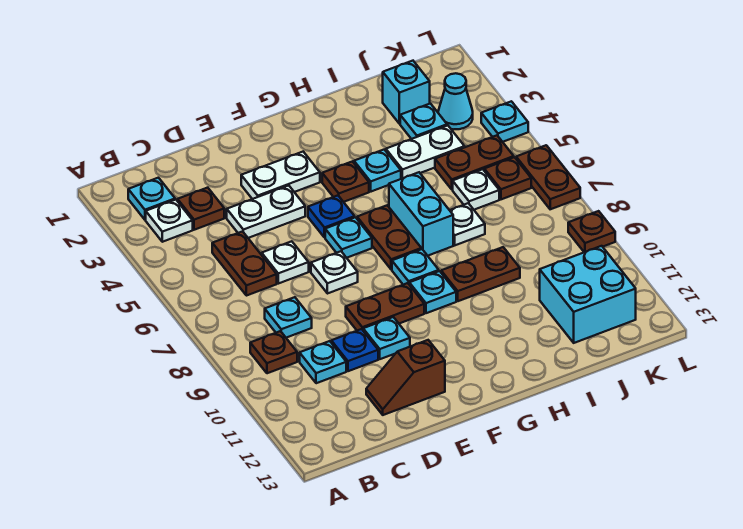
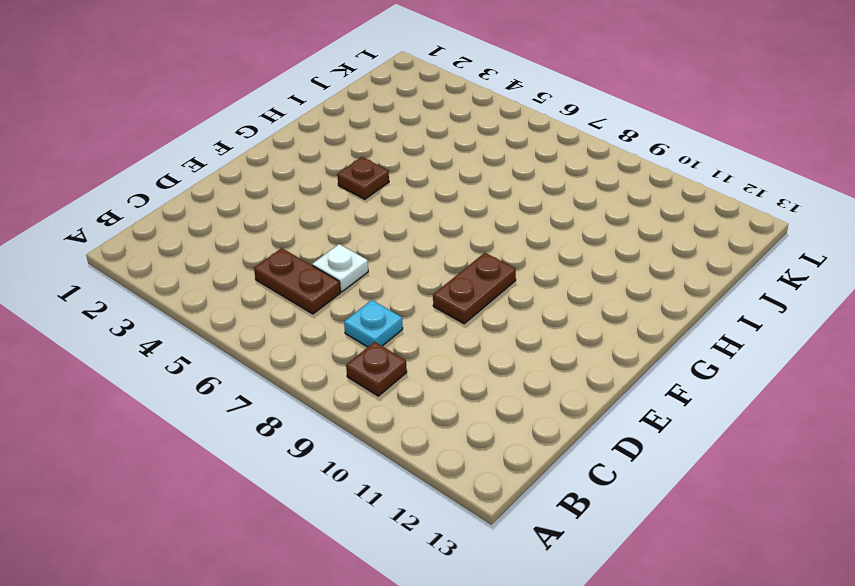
none -> cyan 1x1 plate [128,178,175,220]
none -> white 1x1 plate [146,200,193,242]
none -> brown 1x1 plate [178,188,224,230]
none -> cyan 1x1 plate [300,341,346,383]

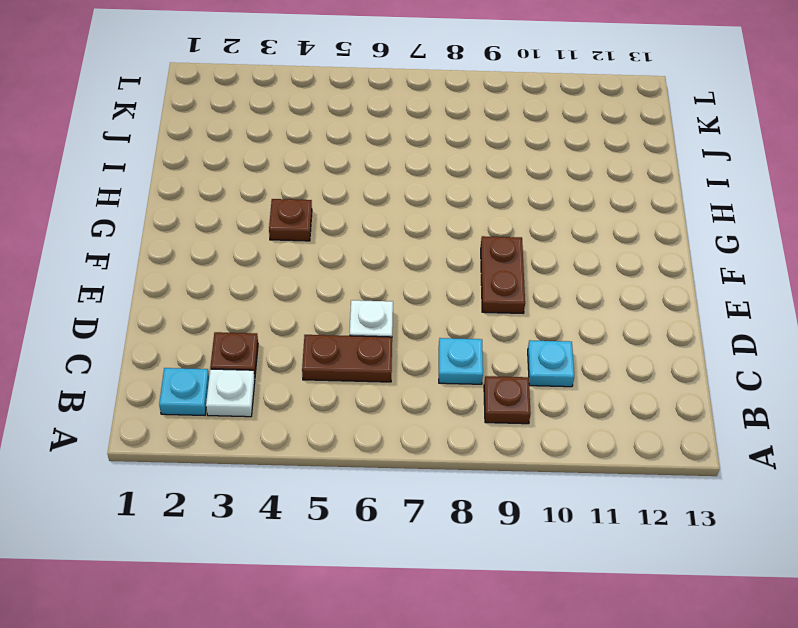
none -> white 1x2 plate [227,186,305,238]
none -> blue 1x1 plate [331,329,378,371]
none -> brown 1x2 slope [366,340,445,415]
none -> white 1x2 plate [241,152,320,199]

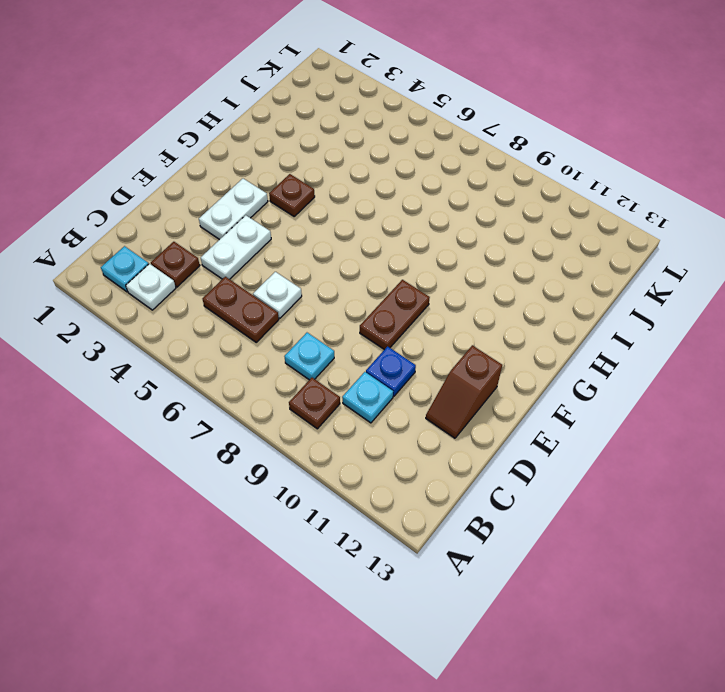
none -> white 1x1 plate [311,251,358,294]
none -> cyan 1x1 plate [363,317,410,359]
none -> blue 1x1 plate [308,196,355,238]
none -> cyan 1x1 plate [325,217,372,258]

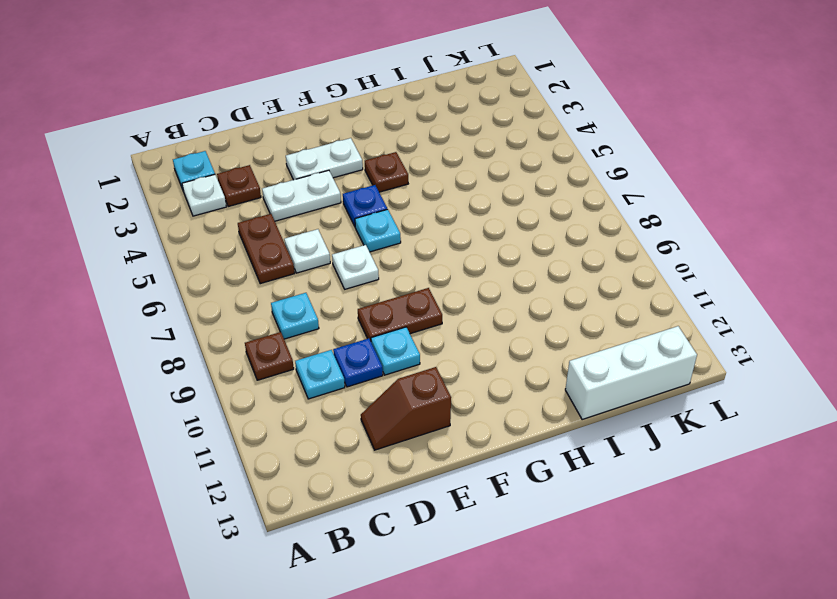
white 1x3 brick [565,326,697,420] -> none
none -> brown 1x2 plate [357,205,421,269]
none -> cyan 1x1 plate [392,249,439,285]
none -> cyan 1x1 plate [409,271,456,313]
none -> cyan 1x1 plate [354,150,401,192]

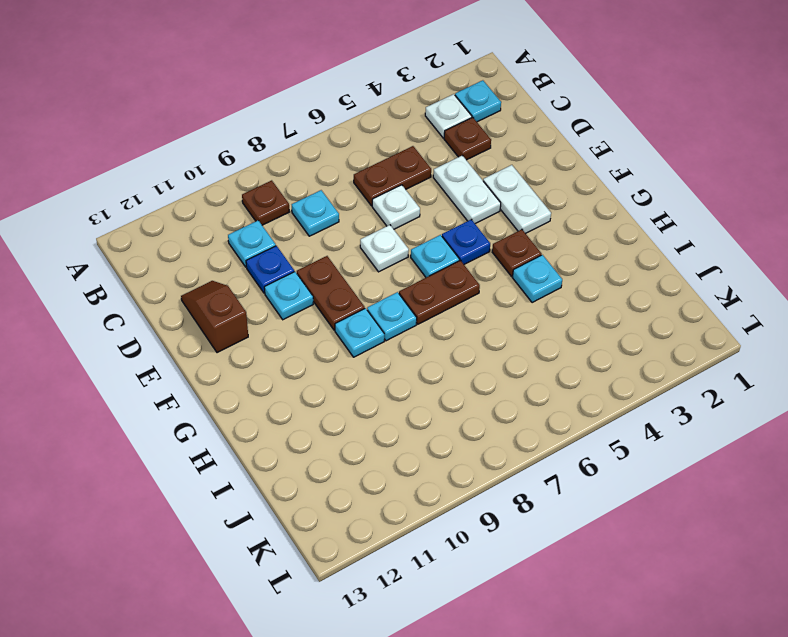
none -> cyan 1x2 brick [389,172,453,256]
none -> brown 1x2 plate [441,247,520,301]
none -> white 1x2 plate [386,125,465,179]
none -> white 1x1 plate [450,203,485,245]

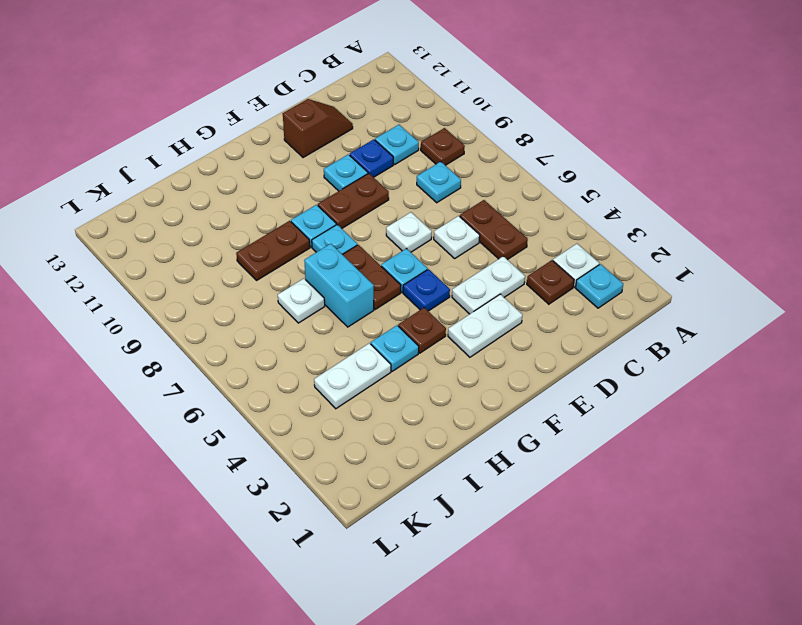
none -> cyan 1x1 brick [383,61,430,124]
none -> cyan 1x1 plate [400,104,447,139]
none -> brown 1x2 plate [435,135,514,189]
none -> white 1x1 plate [453,169,499,210]

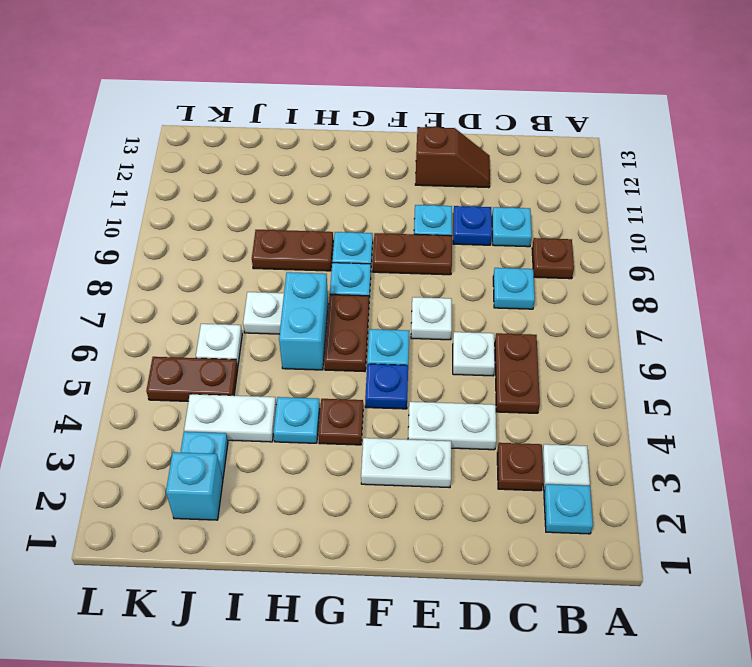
none -> cyan 2x2 brick [540,246,636,343]
none -> cyan 1x1 cone [438,73,473,129]
none -> brown 1x1 plate [484,157,531,199]
none -> cyan 1x1 plate [481,101,528,142]

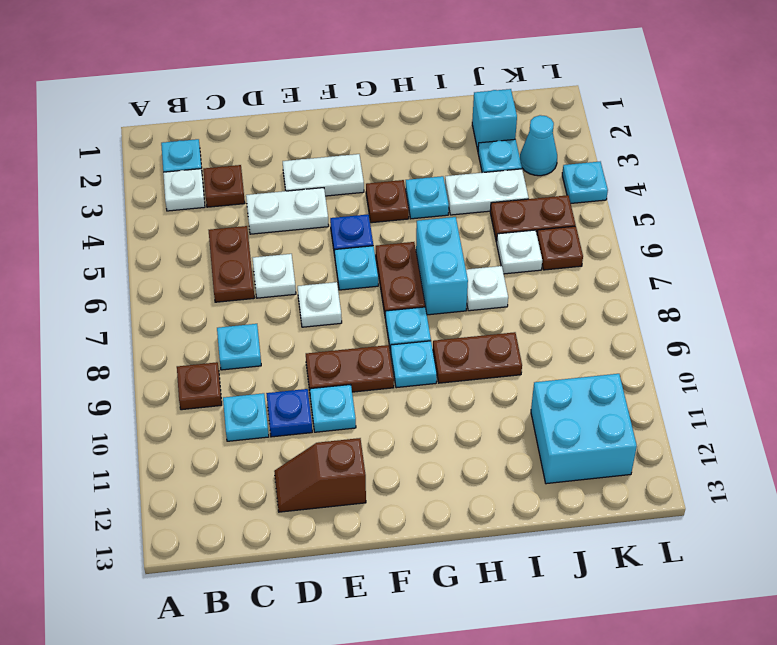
none -> brown 1x2 plate [516,145,580,209]
none -> brown 1x1 plate [568,211,615,252]

